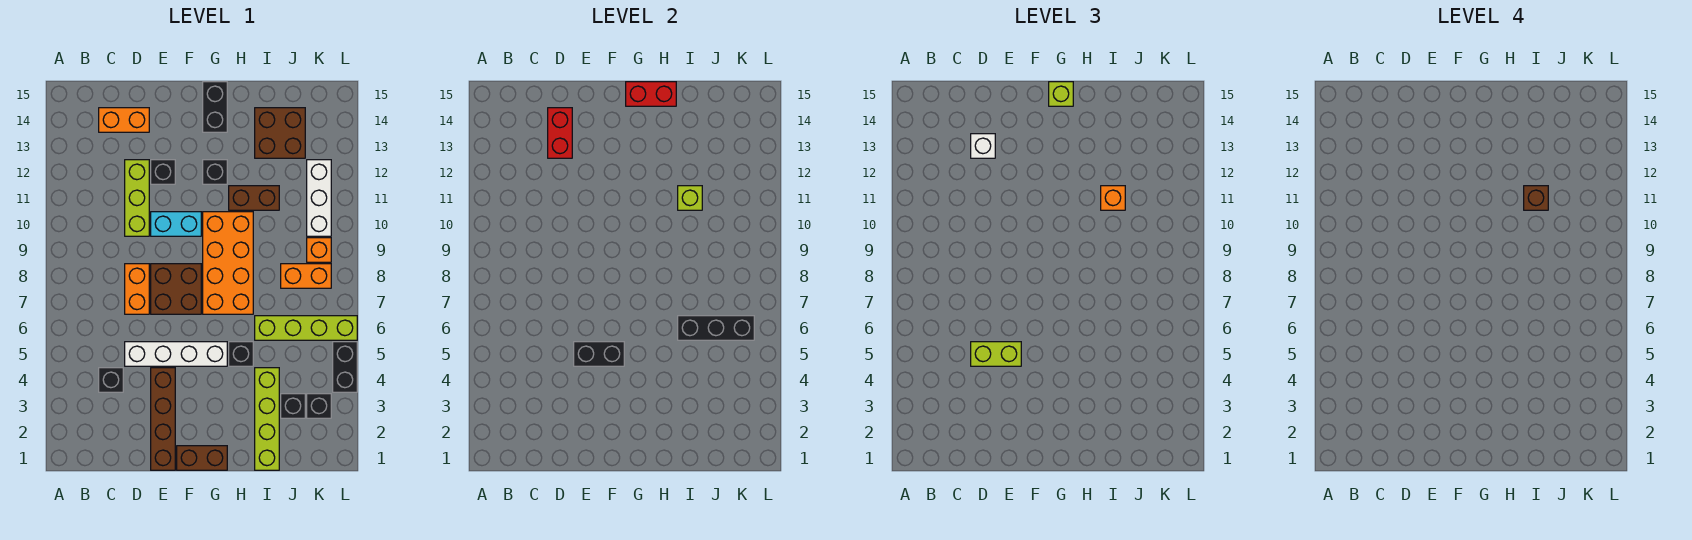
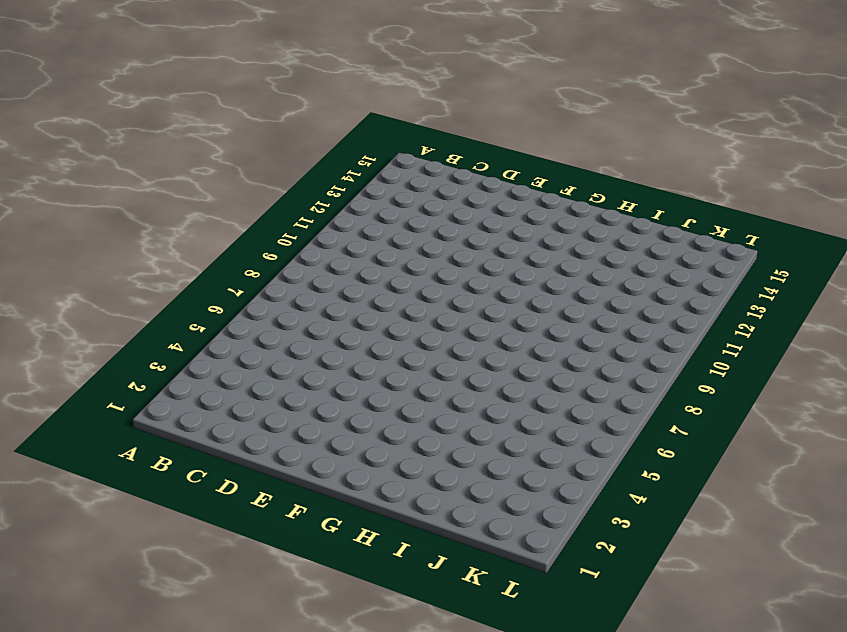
none -> black 1x1 brick [99,368,123,392]
none -> orange 1x2 brick [99,108,149,132]
none -> white 1x4 brick [125,342,227,366]
none -> orange 1x2 brick [125,264,149,314]

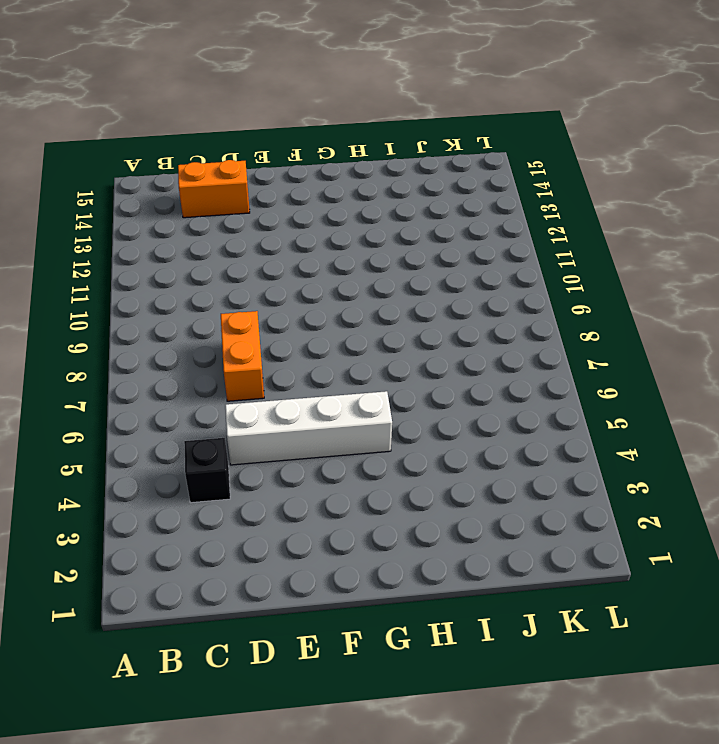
none -> lime 1x3 brick [125,160,149,236]
none -> brown 1x4 brick [151,368,175,470]
none -> brown 2x2 brick [151,264,201,314]
none -> cyan 1x2 brick [151,212,201,236]

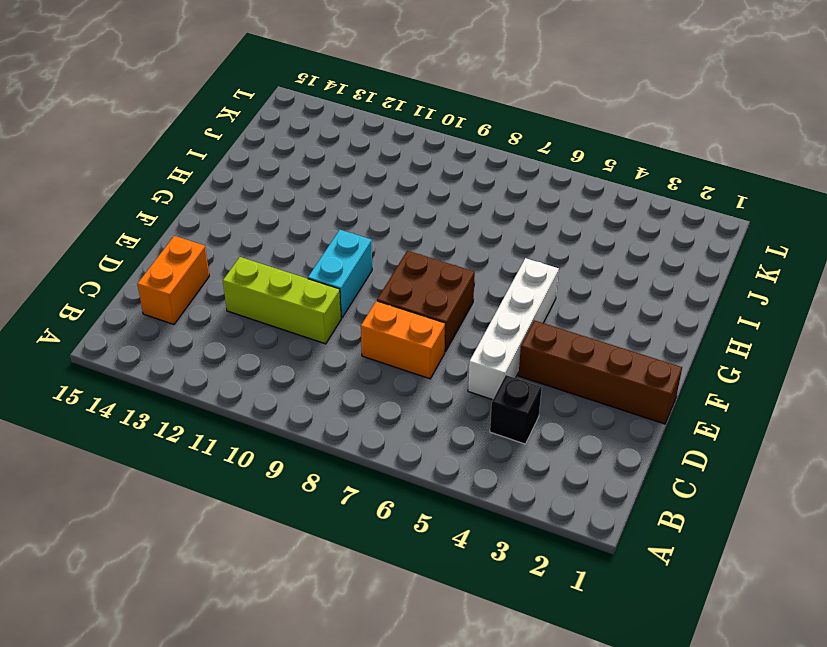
none -> black 1x1 brick [151,160,175,184]
none -> brown 1x2 brick [177,446,227,470]
none -> orange 2x4 brick [203,212,253,314]
none -> black 1x1 brick [203,160,227,184]

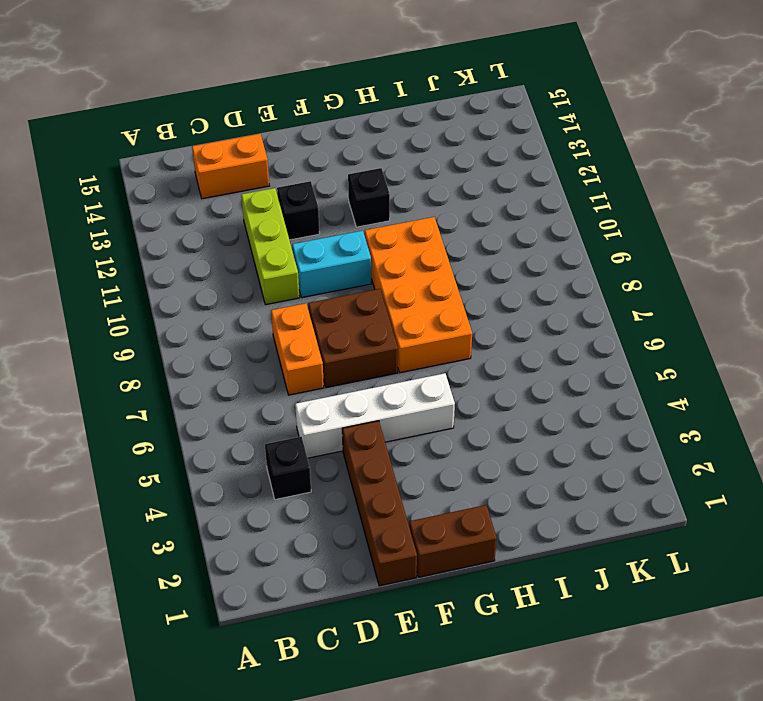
none -> black 1x2 brick [203,82,227,132]
none -> black 1x1 brick [229,342,253,366]
none -> brown 1x2 brick [229,186,279,210]
none -> lime 1x4 brick [255,368,279,470]

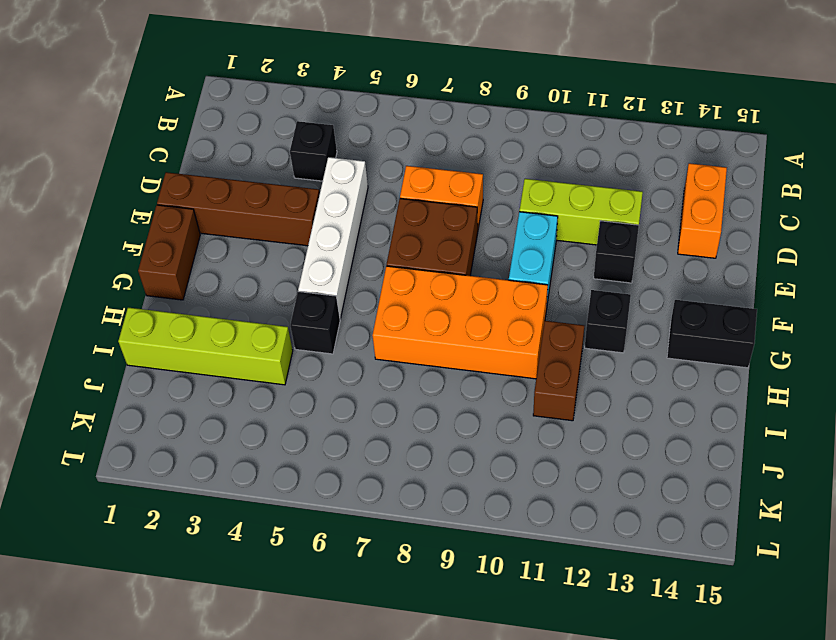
none -> lime 1x4 brick [255,316,357,340]
none -> brown 2x2 brick [255,108,305,158]
none -> black 1x1 brick [281,394,305,418]
none -> orange 1x2 brick [281,264,331,288]

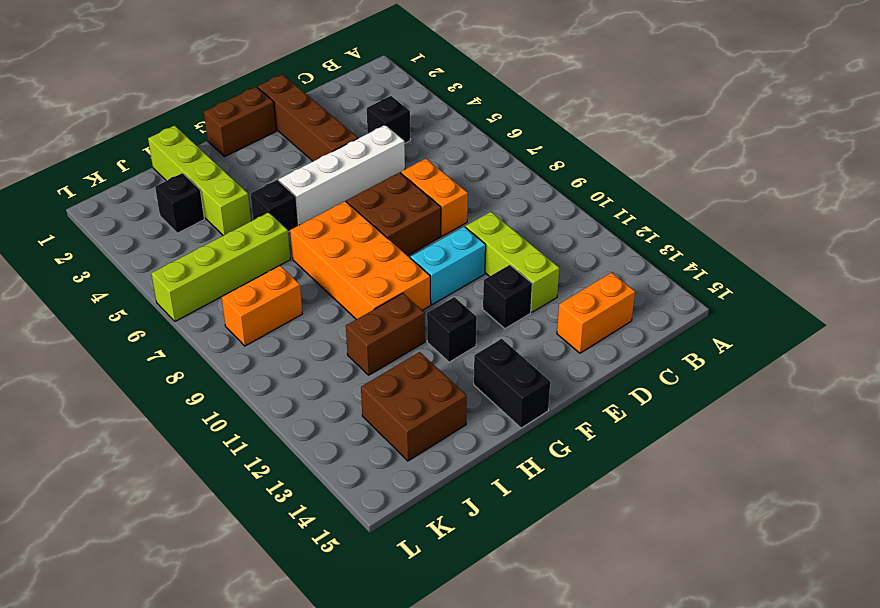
none -> black 1x1 brick [307,394,331,418]
none -> orange 1x1 brick [307,238,331,262]
none -> white 1x3 brick [307,160,331,236]
none -> black 1x2 brick [333,342,357,392]

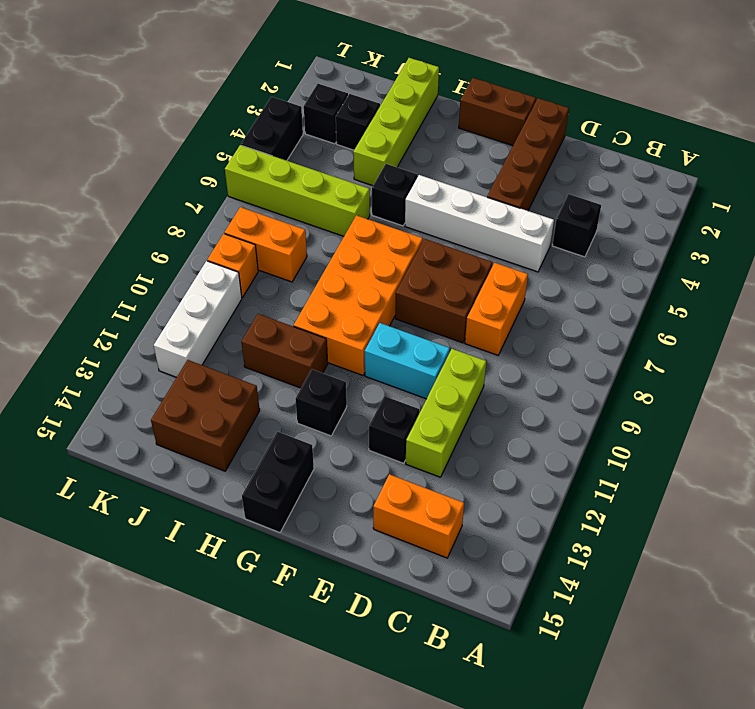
none -> red 1x2 brick [548,108,572,158]
none -> black 1x2 brick [574,342,624,366]
none -> red 1x2 brick [626,82,676,106]
none -> black 1x3 brick [678,316,754,340]

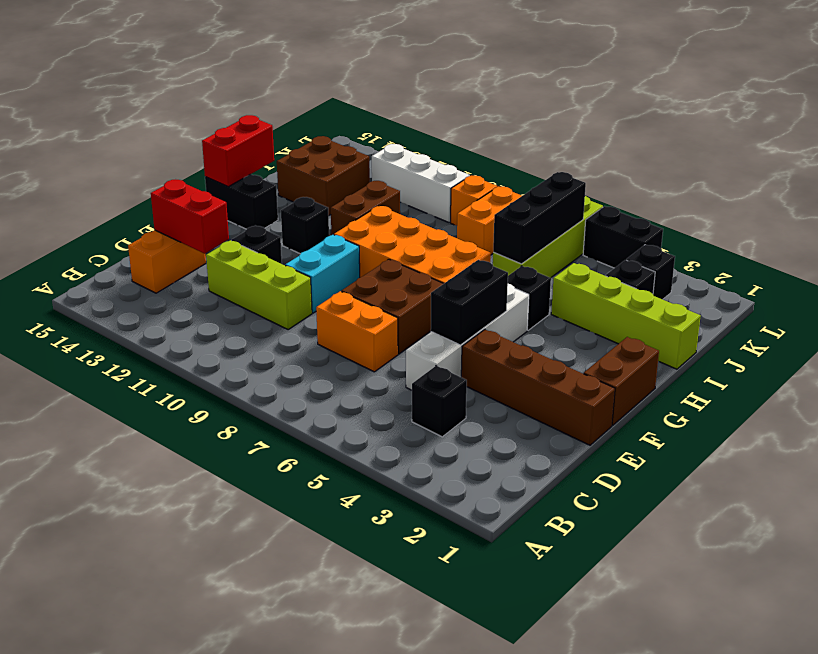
none -> lime 1x1 brick [678,186,702,210]
none -> lime 1x2 brick [971,342,1021,366]
none -> white 1x1 brick [971,134,995,158]
none -> lime 1x1 brick [1049,82,1073,106]

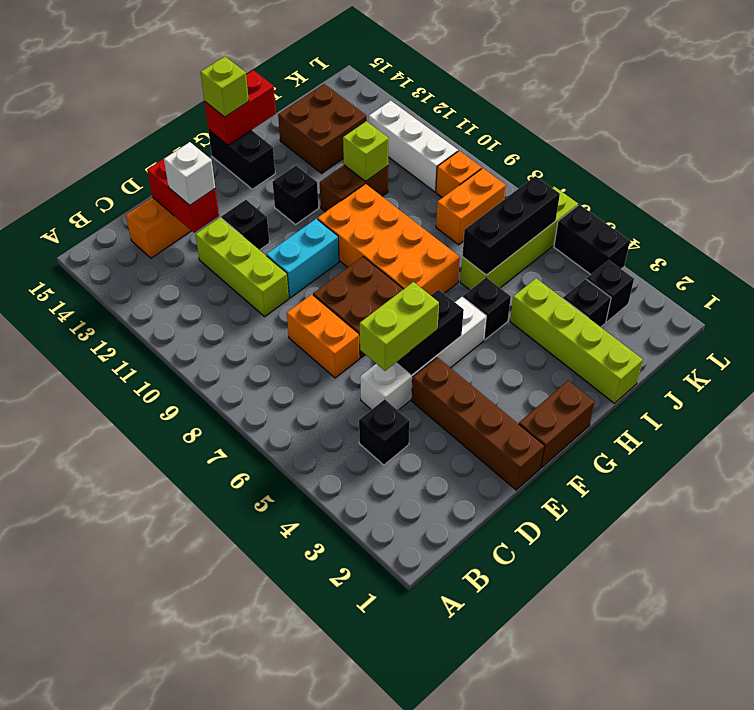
none -> orange 1x1 brick [1101,186,1125,210]
none -> brown 1x1 brick [1524,186,1548,210]

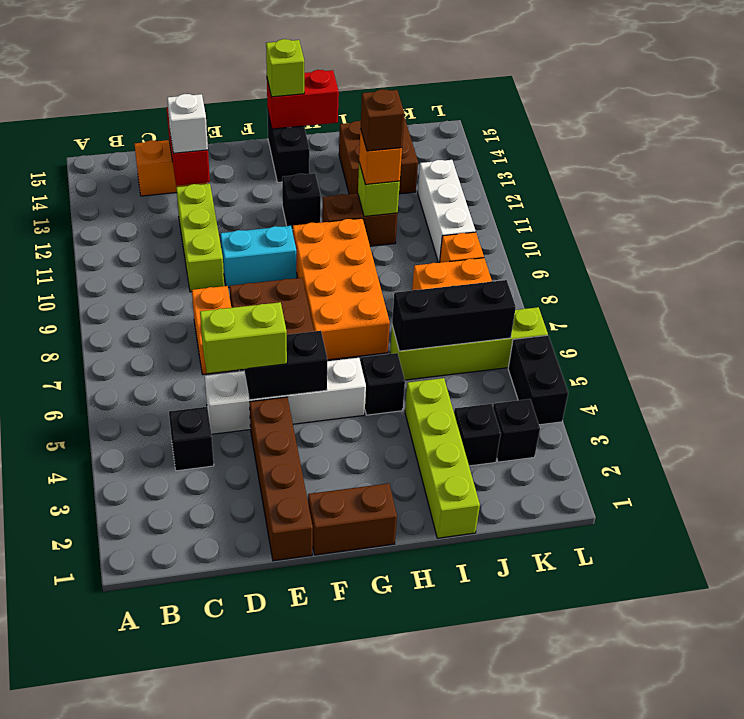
none -> black 1x1 brick [151,160,175,184]

